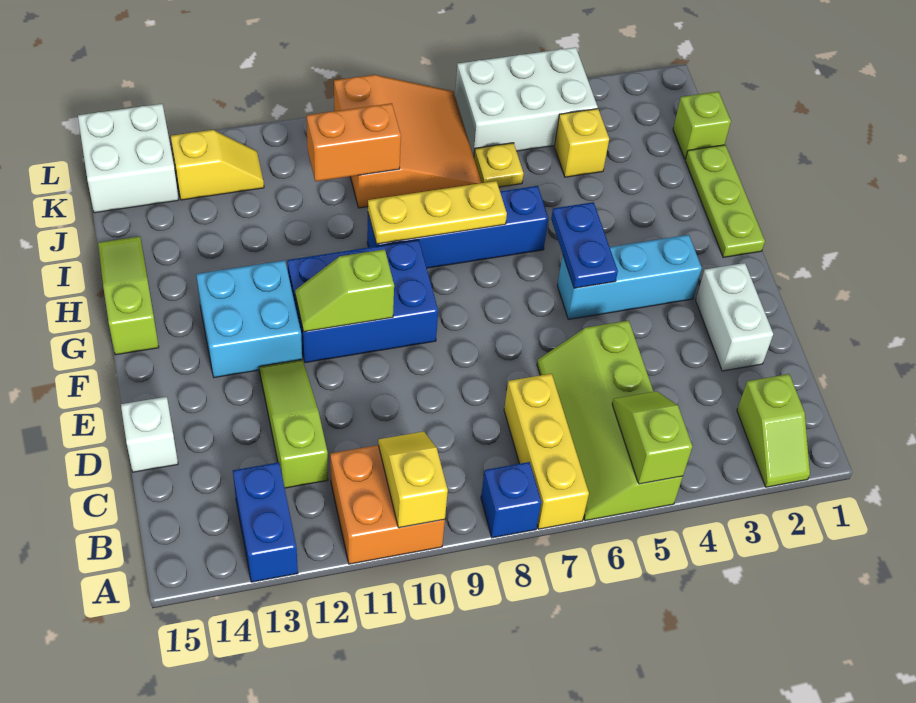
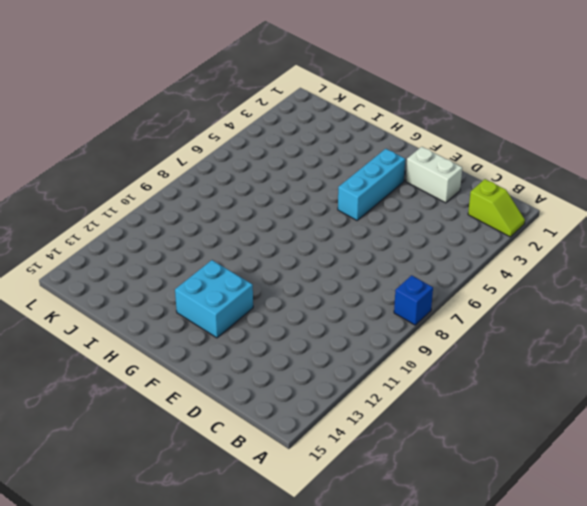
none -> lime 2x4 slope [537,321,683,521]
none -> yellow 1x3 brick [504,374,589,529]
none -> orange 2x2 brick [330,445,445,564]

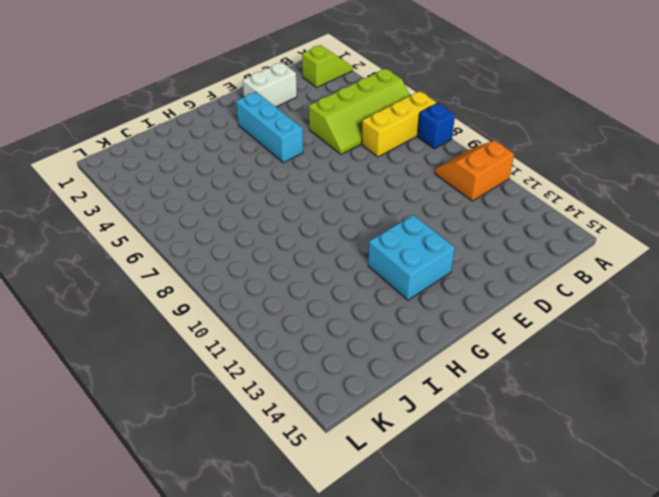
orange 2x2 slope [435,141,514,201] -> orange 2x2 brick [330,445,445,564]
none -> blue 1x2 brick [233,462,298,582]
none -> lime 1x3 slope [259,359,328,488]
none -> white 1x1 brick [121,397,178,472]

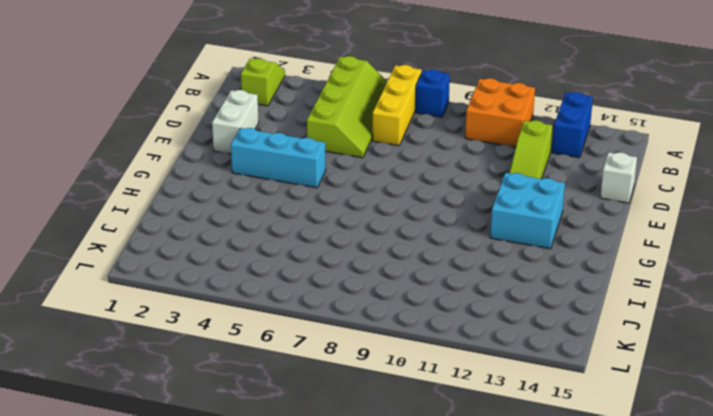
none -> blue 2x3 brick [287,240,438,363]
none -> lime 1x3 plate [685,145,765,257]
none -> lime 1x3 slope [98,236,159,355]

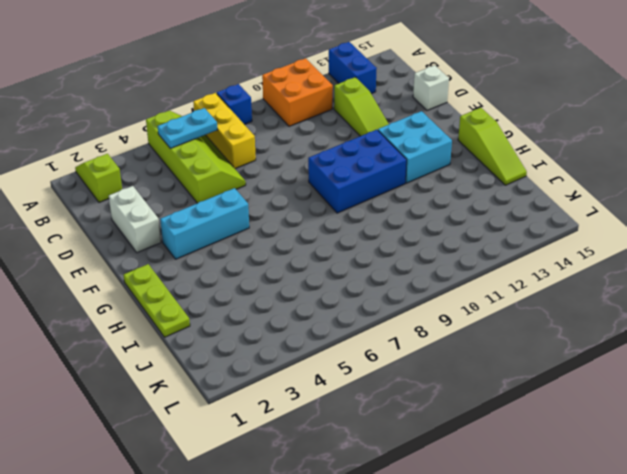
cyan 1x2 plate [158,108,217,148] -> lime 1x2 slope [612,391,692,484]
none -> blue 1x4 brick [367,186,549,268]
none -> lime 1x1 brick [673,92,731,159]
none -> yellow 1x1 brick [555,109,609,177]

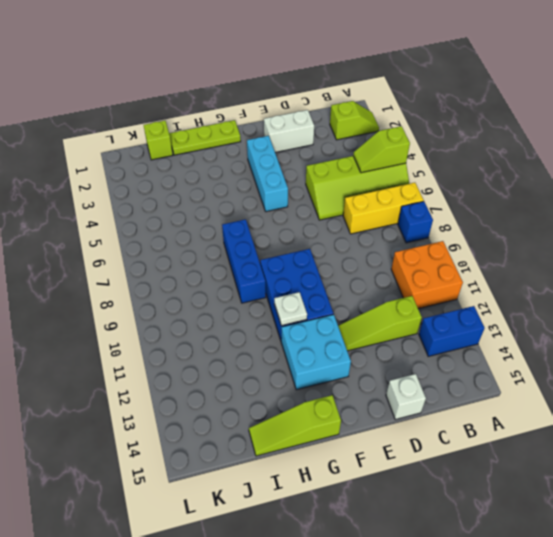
white 1x1 plate [274,292,307,326] -> none
blue 1x3 brick [222,219,266,303] -> blue 1x4 brick [367,186,549,268]
none -> yellow 1x1 brick [555,109,609,177]
none -> yellow 1x1 plate [474,143,524,187]
none -> orange 3x3 slope [334,75,481,208]

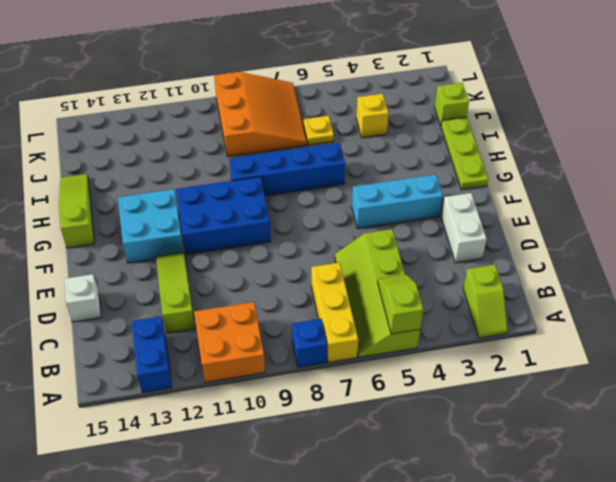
none -> white 2x3 brick [455,47,598,157]
none -> yellow 1x2 slope [171,130,264,200]
none -> white 2x2 brick [78,104,178,213]

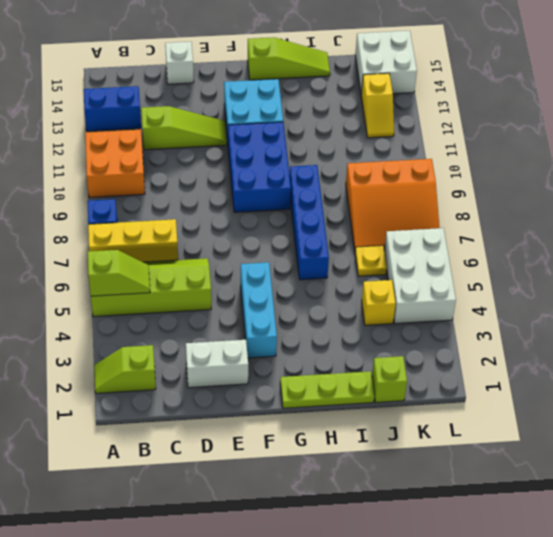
none -> yellow 1x2 slope [378,432,448,528]
none -> blue 1x2 plate [551,202,618,288]
none -> lime 1x2 slope [295,249,394,332]

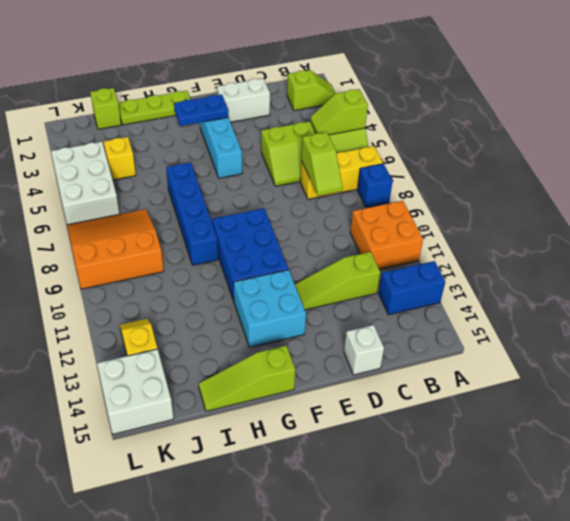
lime 1x2 slope [302,132,343,196] -> lime 1x2 slope moved to [295,249,394,332]
blue 1x2 plate [174,95,228,126] -> blue 1x2 plate moved to [551,202,618,288]
none -> yellow 1x1 plate [474,143,524,187]
none -> yellow 1x2 slope [378,432,448,528]
none -> yellow 1x3 plate [368,181,507,244]

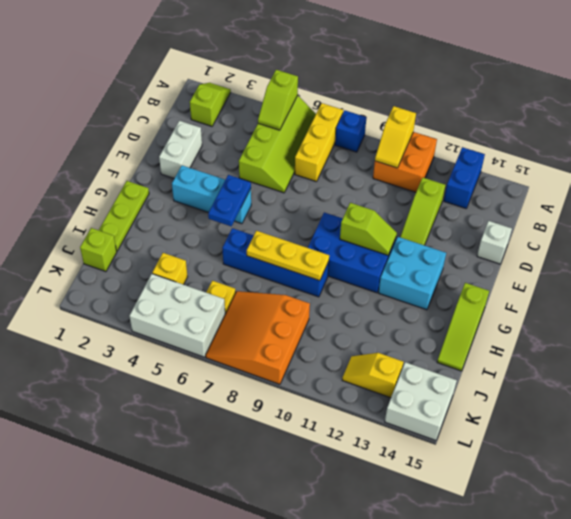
none -> orange 1x2 brick [307,103,401,181]

